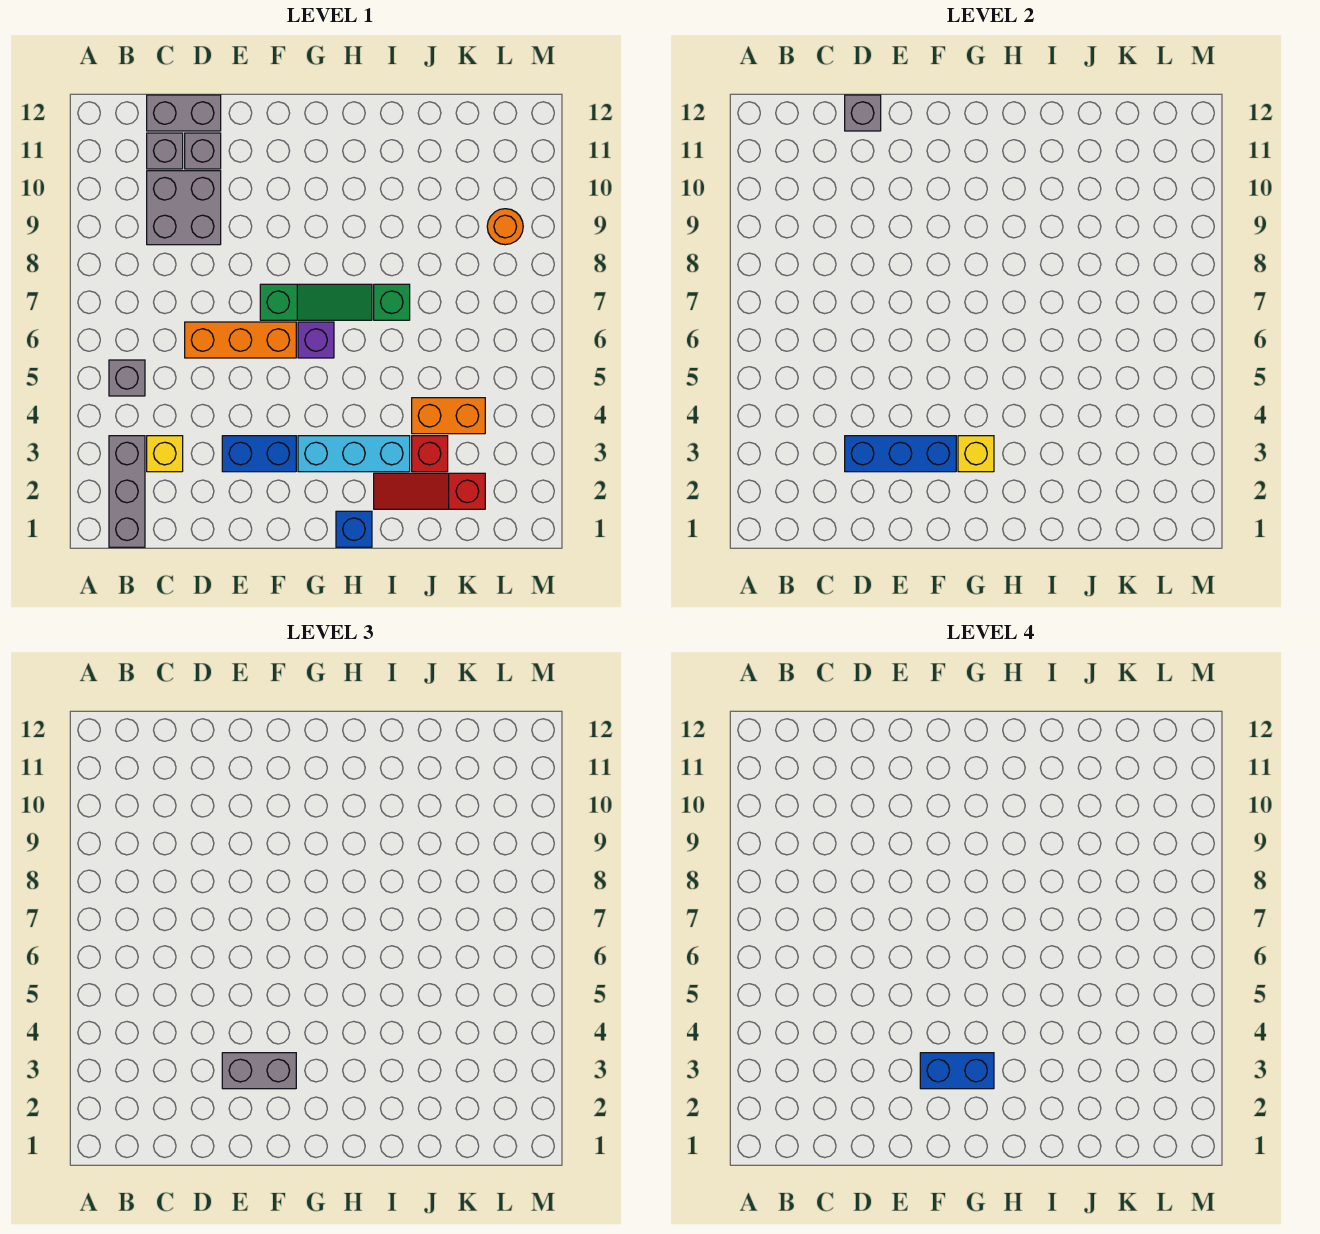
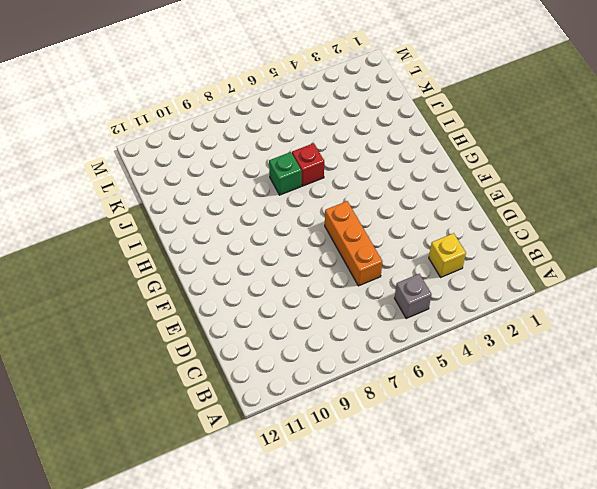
red 1x1 brick [292,143,324,186] -> red 1x1 brick moved to [412,436,448,472]
none -> grey 1x3 brick [109,436,145,547]
none -> grey 2x2 brick [147,171,221,245]
none -> grey 1x1 brick [147,133,183,169]

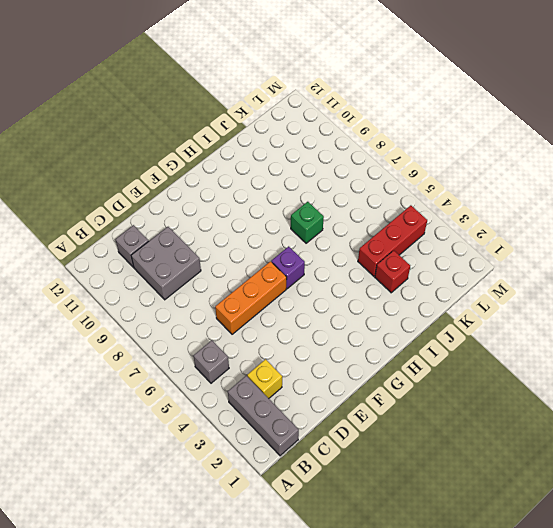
red 1x3 brick [358,205,427,276] -> orange 1x2 brick [412,398,485,434]
none -> grey 1x2 brick [147,95,221,131]
none -> grey 1x1 brick [185,133,221,169]
none -> blue 1x2 brick [222,436,296,472]

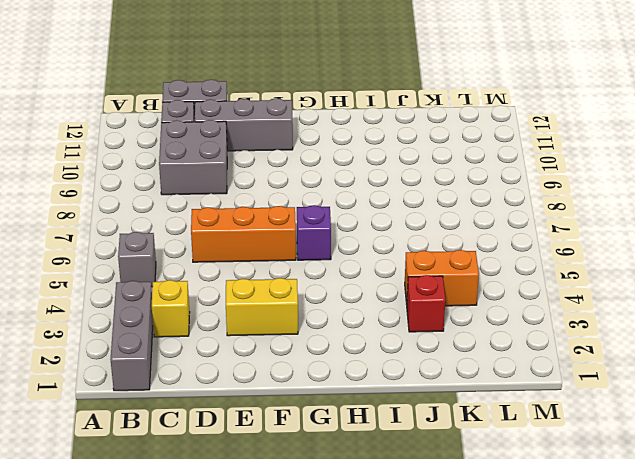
grey 1x3 brick [195,98,293,151] -> grey 1x1 brick [185,133,221,169]
yellow 1x2 brick [226,278,298,336] -> blue 1x2 brick [222,436,296,472]
none -> green 1x3 slope [260,284,372,320]
none -> cyan 1x3 brick [298,436,410,472]
none -> blue 1x1 brick [336,511,372,547]

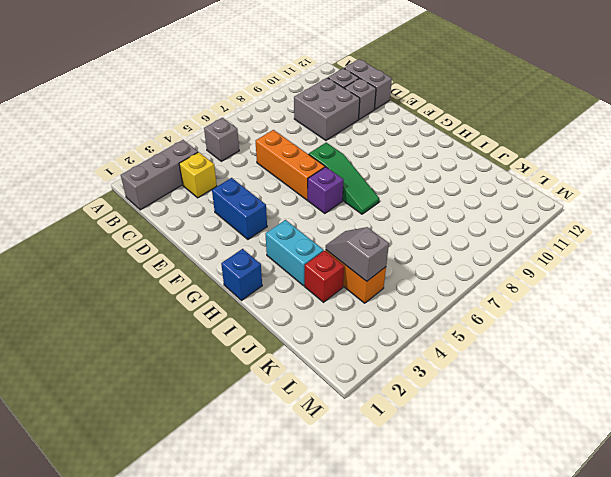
cyan 1x2 brick [266,220,324,286] -> cyan 1x3 brick [298,436,410,472]
grey 1x2 slope [326,227,389,281] -> none
none -> red 1x3 slope [374,473,485,509]
none -> green 1x1 brick [374,284,410,320]
none -> orange 1x1 round brick [487,209,523,245]

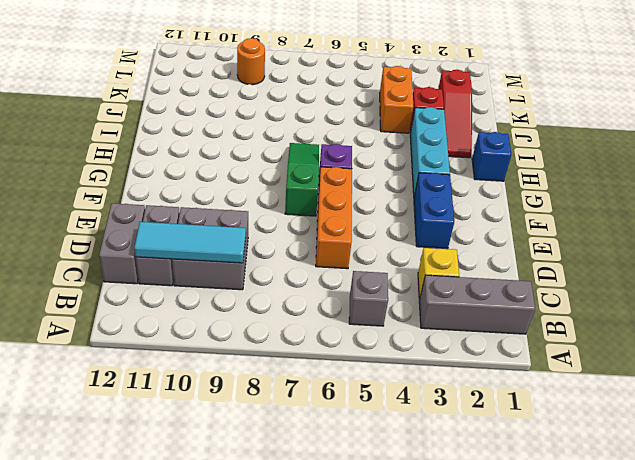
cyan 1x3 tile [134,222,246,263] -> none
none -> green 1x1 brick [374,284,410,320]
none -> blue 1x3 brick [845,436,956,472]
none -> grey 1x1 brick [845,95,881,131]

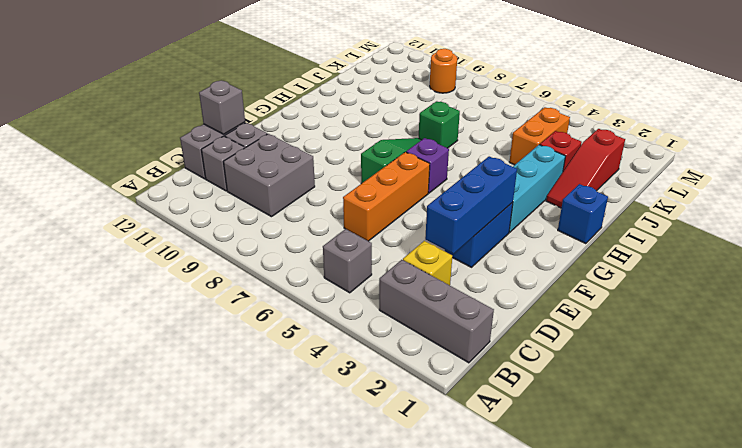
none -> yellow 1x1 brick [958,436,994,472]
none -> grey 1x2 brick [222,1053,296,1089]
none -> blue 1x2 brick [920,1053,994,1089]

